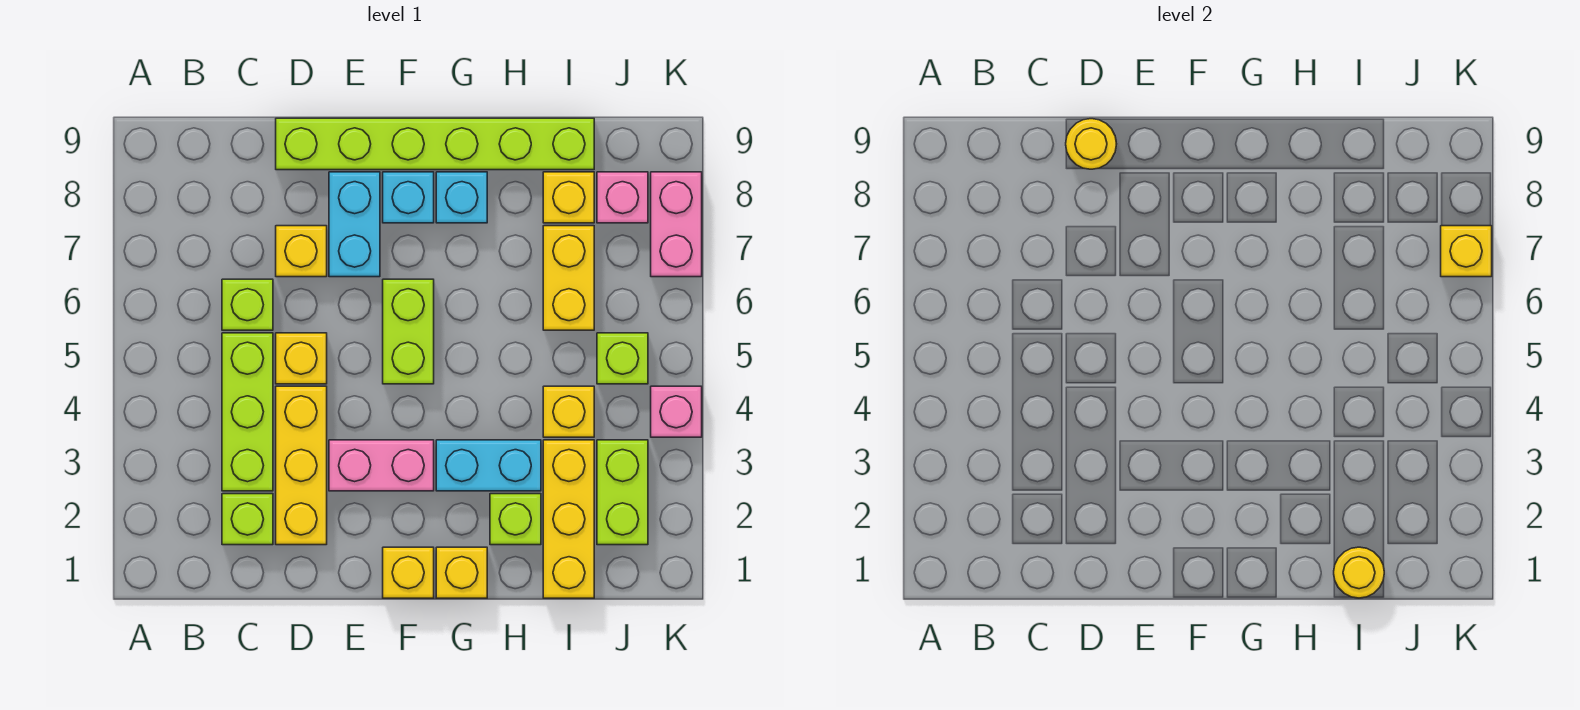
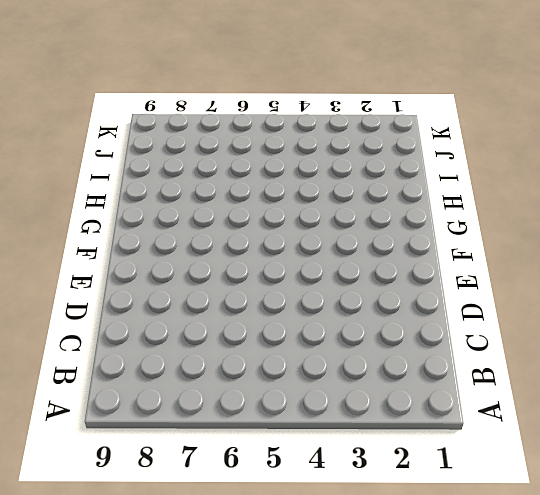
none -> lime 1x1 brick [222,494,273,545]
none -> lime 1x3 brick [222,333,273,491]
none -> lime 1x1 brick [222,279,273,330]

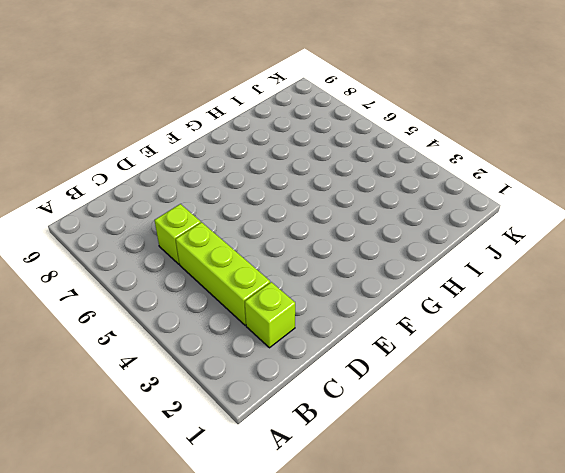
none -> yellow 1x3 brick [276,386,327,545]
none -> yellow 1x1 brick [276,333,327,384]
none -> yellow 1x1 brick [276,226,327,277]

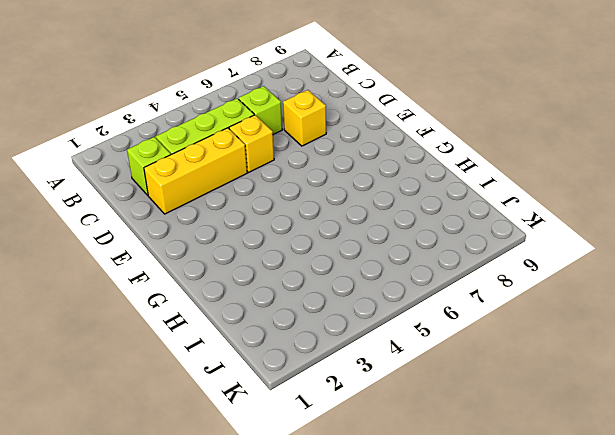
none -> lime 1x6 brick [276,118,594,170]
none -> pink 1x2 brick [329,440,434,491]
none -> cyan 1x2 brick [329,172,380,277]

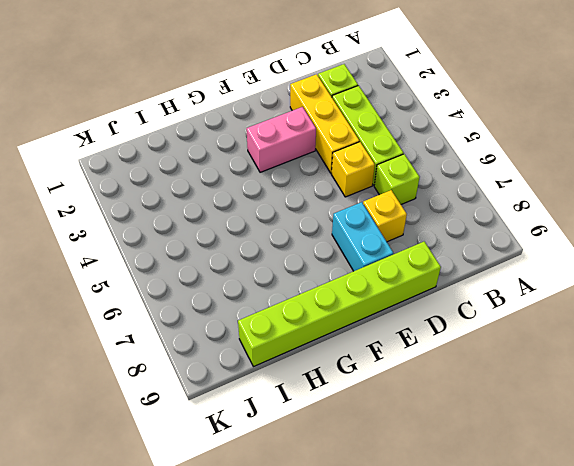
none -> yellow 1x1 brick [383,547,434,598]
none -> lime 1x2 brick [383,279,434,384]
none -> cyan 1x1 brick [383,172,434,223]

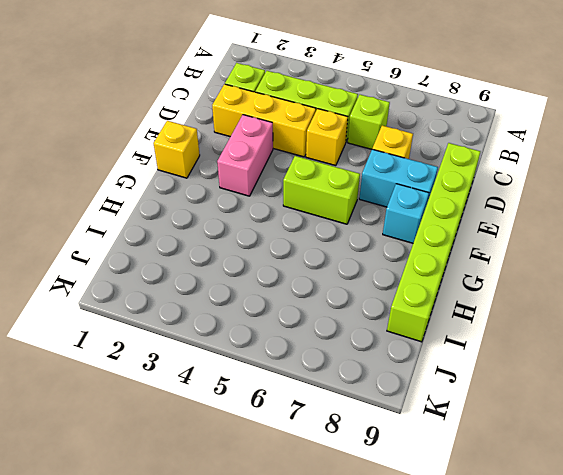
none -> yellow 1x1 brick [436,547,487,598]
none -> cyan 1x2 brick [436,440,541,491]
none -> cyan 1x1 brick [436,172,487,223]

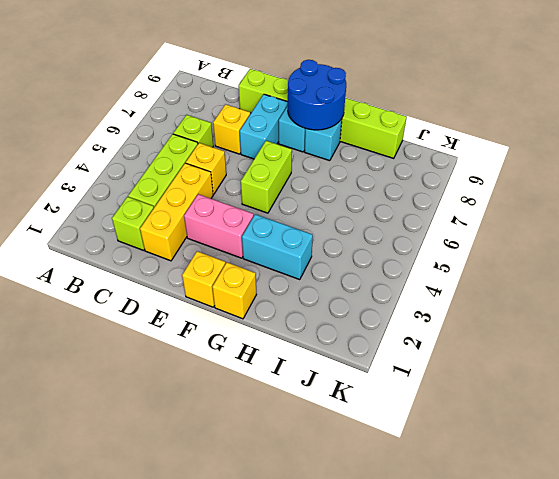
blue 2x2 round brick [288,60,346,130] -> none
none -> lime 1x1 brick [490,494,541,545]
none -> yellow 1x3 brick [543,440,594,598]
none -> yellow 1x1 brick [543,386,594,437]

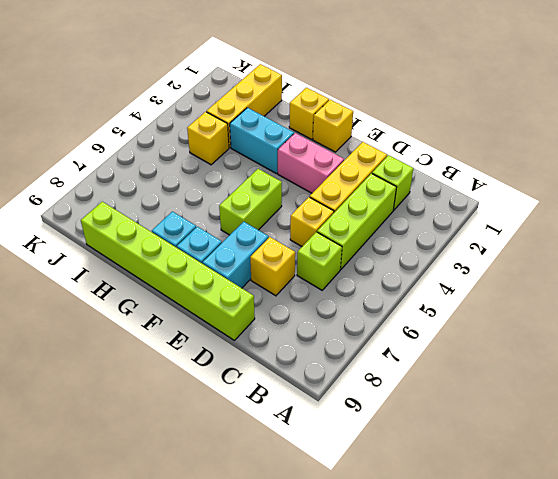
none -> lime 1x1 brick [490,494,541,545]
none -> yellow 1x2 brick [543,226,594,330]
none -> yellow 1x1 brick [543,172,594,223]

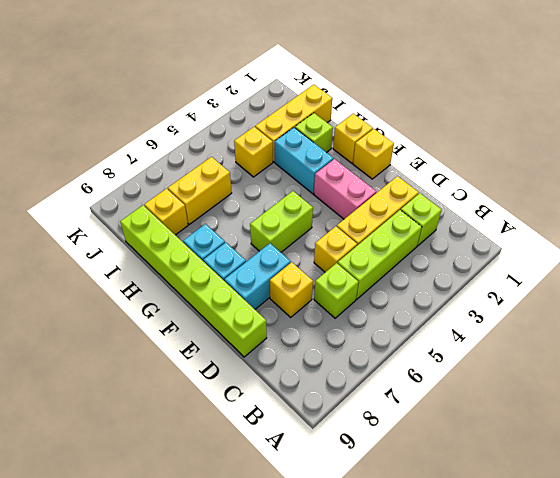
none -> lime 1x2 brick [597,440,648,545]
none -> lime 1x1 brick [597,333,648,384]
none -> pink 1x1 brick [597,172,648,223]

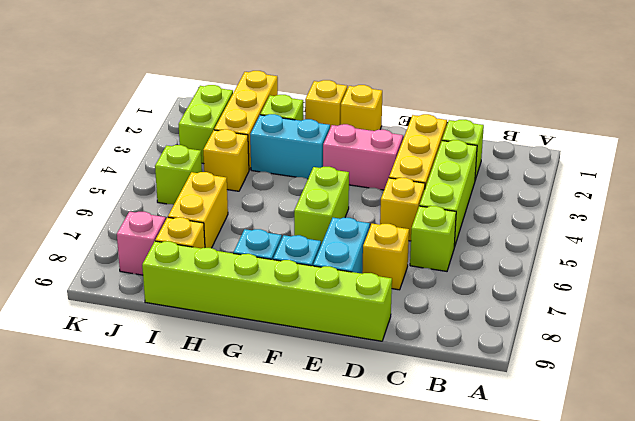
none -> pink 1x1 brick [651,386,702,437]
none -> pink 1x2 brick [651,172,702,277]
none -> yellow 1x1 round brick [1066,119,1116,169]

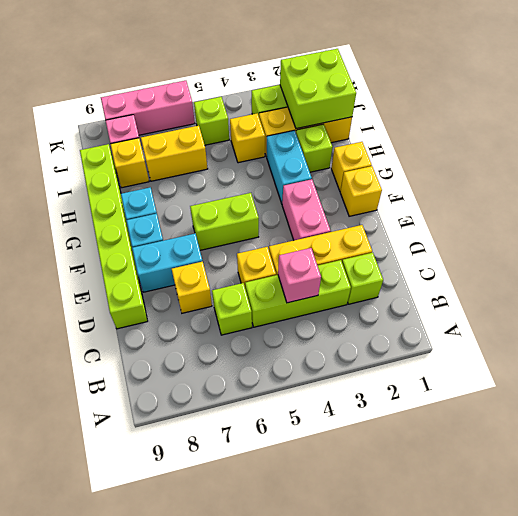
pink 1x1 brick [278,248,321,303] -> pink 1x1 brick moved to [651,386,702,437]
lime 2x2 brick [280,49,356,129] -> yellow 1x1 round brick [1334,547,1384,598]
pink 1x3 brick [101,81,195,135] -> pink 1x2 brick [651,172,702,277]
none -> yellow 1x1 round brick [1066,119,1116,169]
none -> yellow 1x1 brick [1441,226,1492,277]

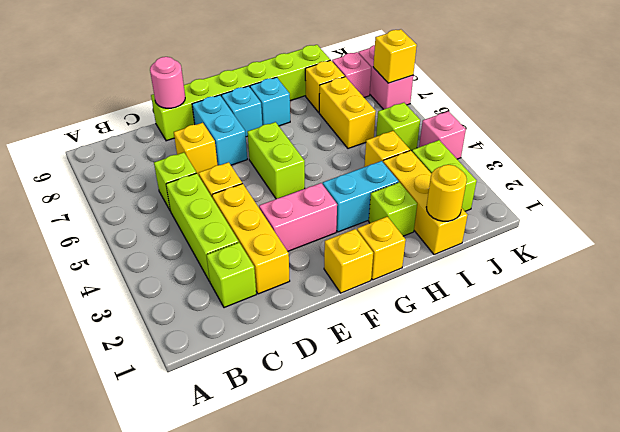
pink 1x1 round brick [150,57,185,108] -> yellow 1x1 round brick [1066,119,1116,169]

